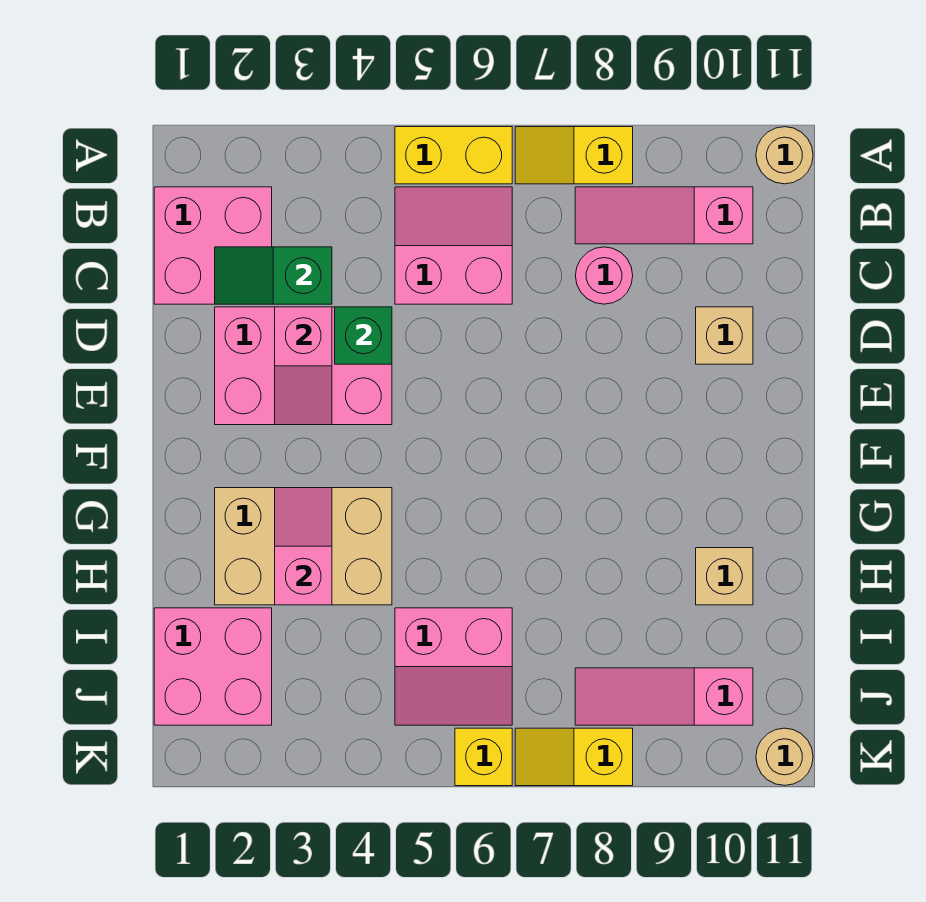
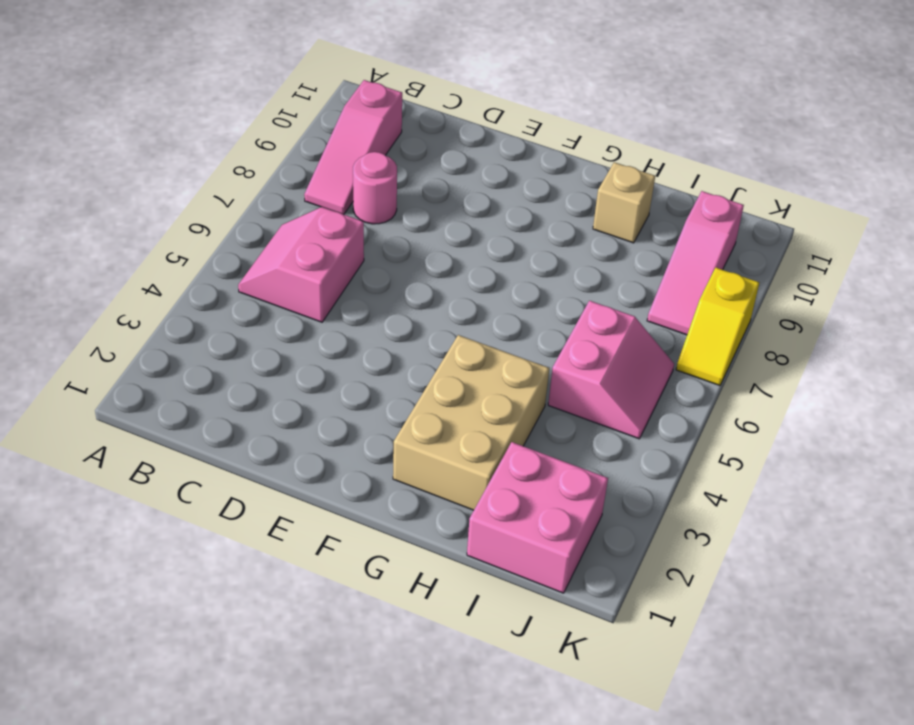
none -> yellow 1x2 brick [395,127,512,184]
none -> yellow 1x2 slope [515,127,633,184]
none -> tan 1x1 round brick [756,127,813,184]

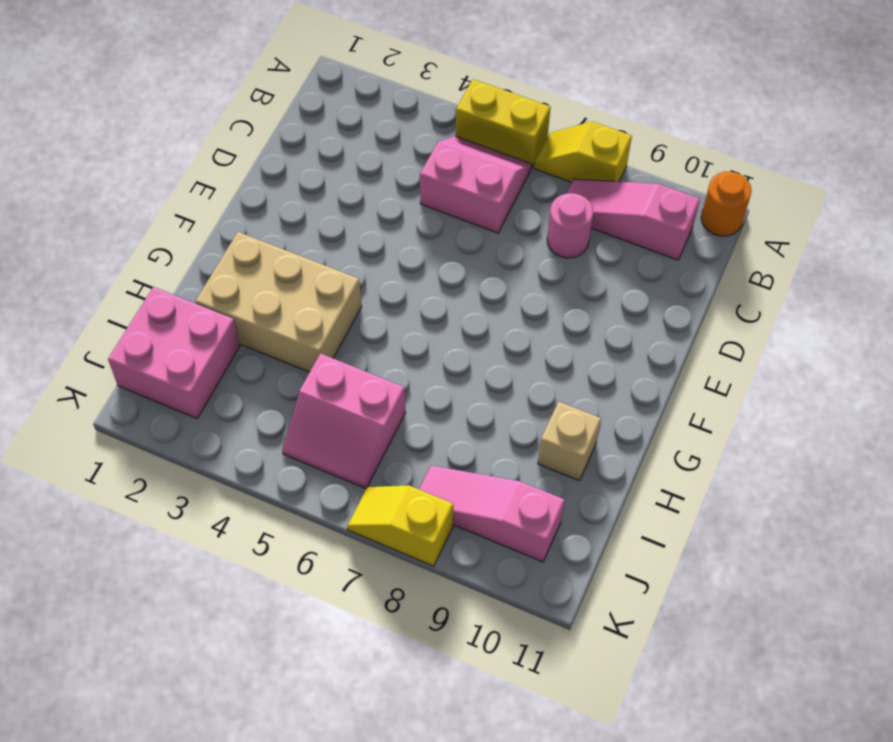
orange 1x1 round brick [701,172,752,236] -> tan 1x1 round brick [756,127,813,184]
none -> pink 2x2 brick [154,187,272,304]
none -> pink 2x3 brick [215,307,392,425]
none -> tan 1x1 brick [696,307,753,364]

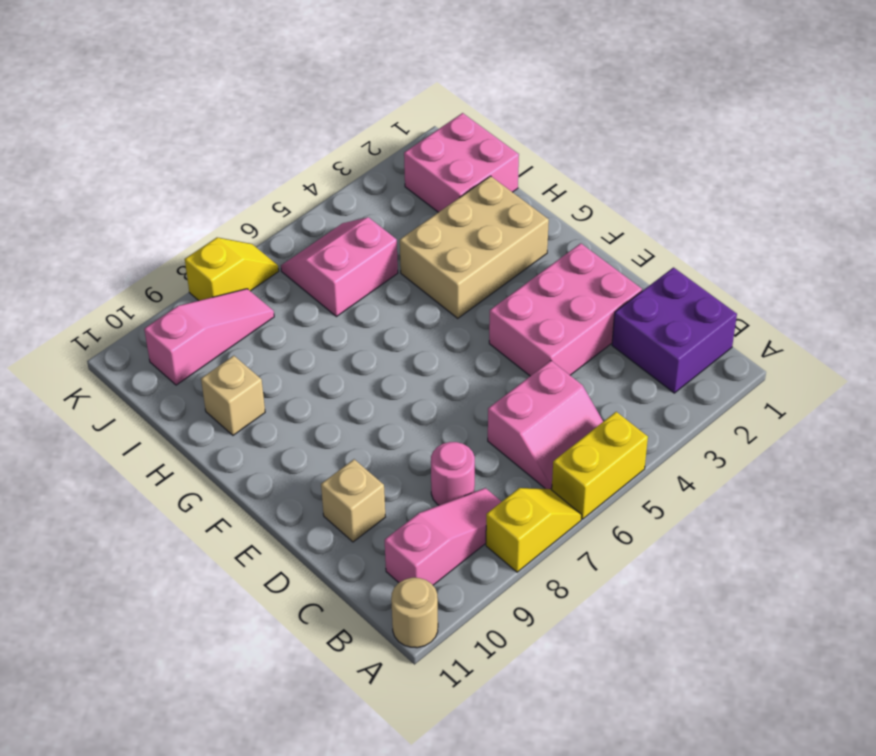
purple 2x2 brick [612,268,737,393] -> pink 2x2 brick [154,187,272,304]
none -> yellow 1x1 brick [455,728,512,786]
none -> tan 1x1 round brick [756,728,813,785]
none -> green 1x2 slope [215,247,332,304]

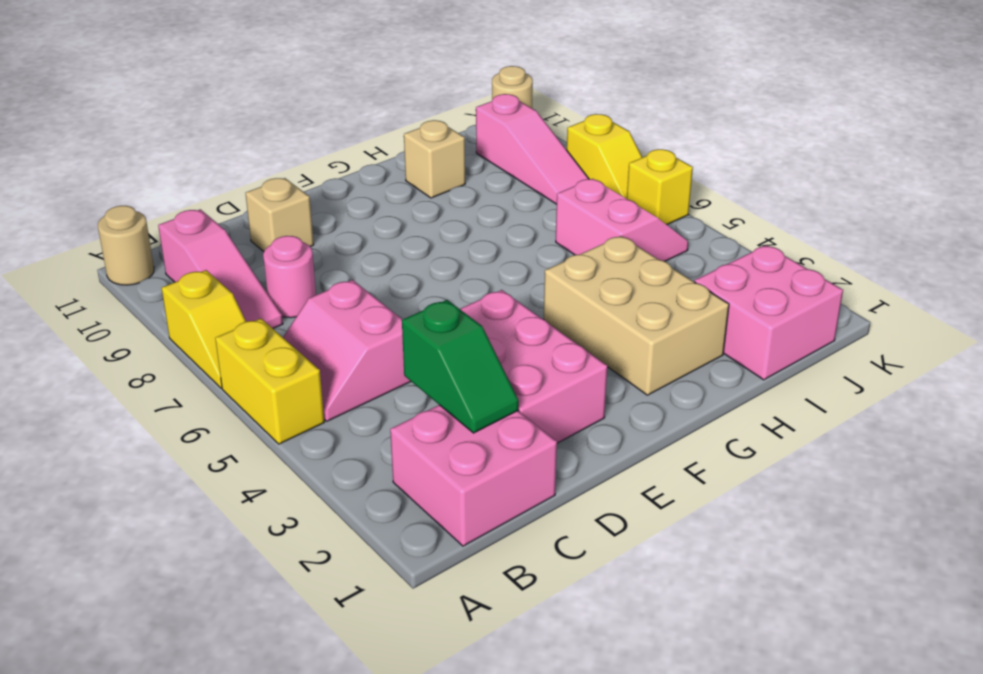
none -> pink 1x2 slope [275,307,332,425]
none -> green 1x1 brick [335,307,392,364]
none -> pink 1x2 slope [275,488,332,605]

